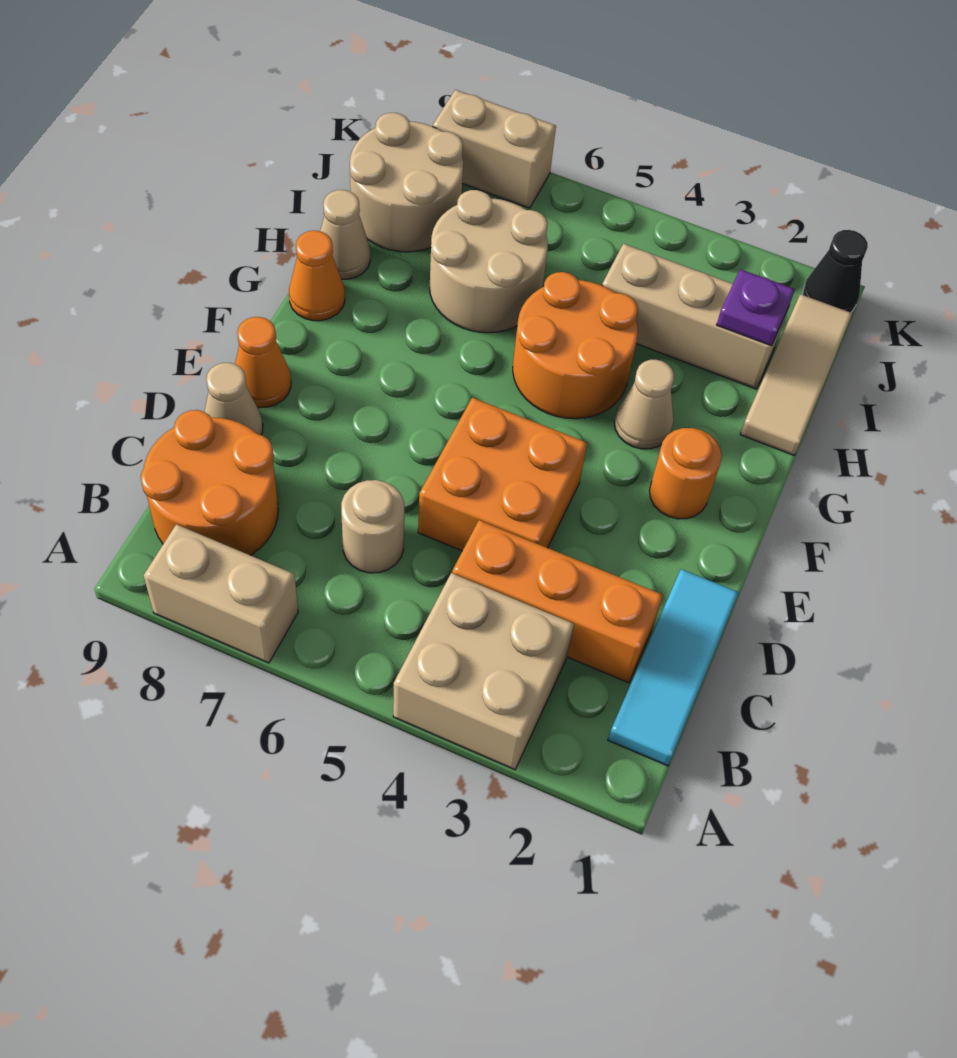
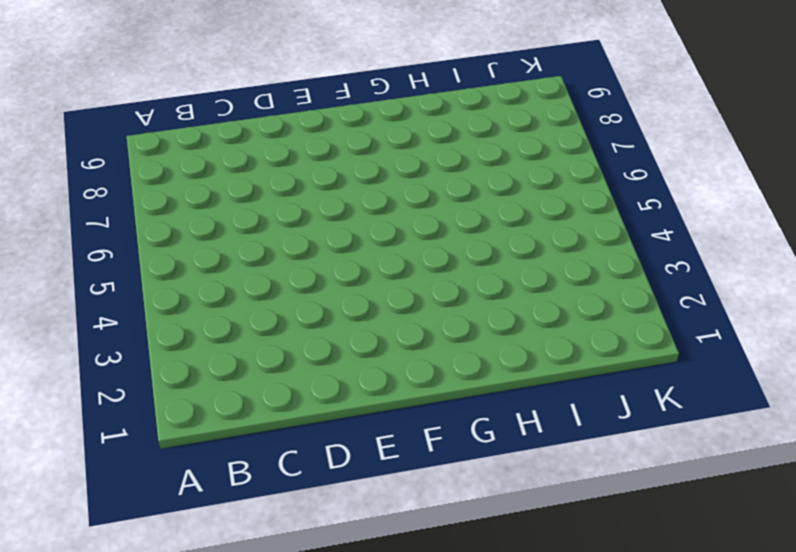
none -> tan 2x2 brick [393,573,574,770]
none -> tan 1x2 brick [144,524,298,663]
none -> cyan 1x3 tile [608,569,739,766]

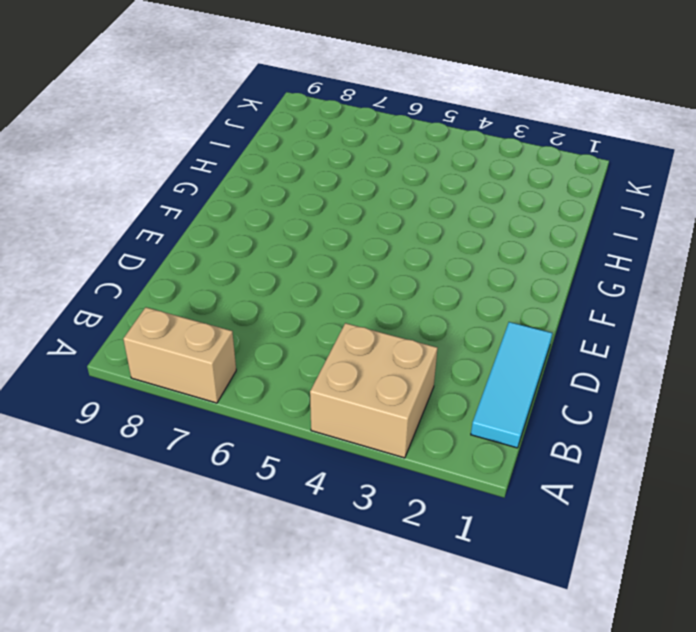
none -> orange 2x2 round brick [141,410,278,555]
none -> orange 1x3 brick [452,520,663,683]
none -> tan 1x1 round brick [341,480,404,573]

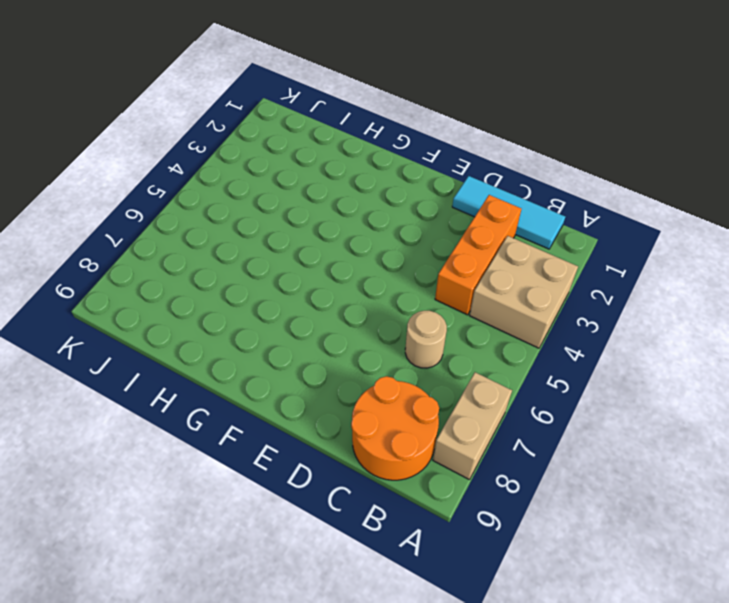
none -> orange 2x2 brick [418,398,587,551]
none -> tan 1x1 cone [205,363,263,435]
none -> orange 1x1 cone [235,317,291,408]

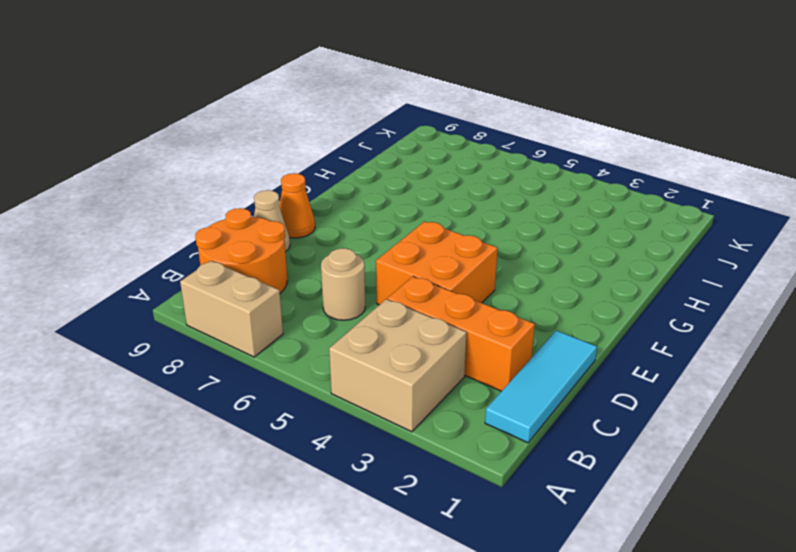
none -> orange 1x1 round brick [649,428,722,519]
none -> tan 1x1 cone [614,360,674,449]
none -> orange 2x2 round brick [513,272,638,419]

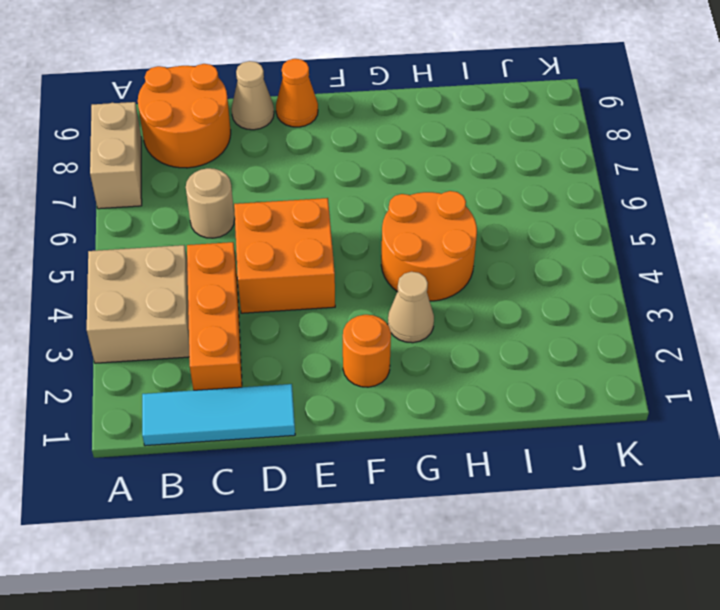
none -> orange 1x1 cone [289,231,345,321]
none -> tan 1x3 tile [740,294,853,456]
none -> tan 2x2 round brick [430,190,548,333]

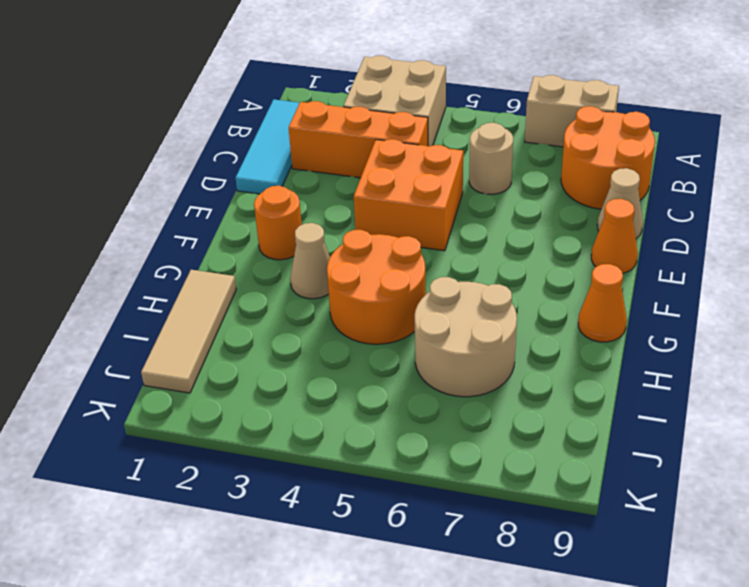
none -> tan 1x1 cone [320,190,370,279]
none -> tan 1x3 brick [602,244,788,389]
none -> tan 2x2 round brick [350,113,463,252]

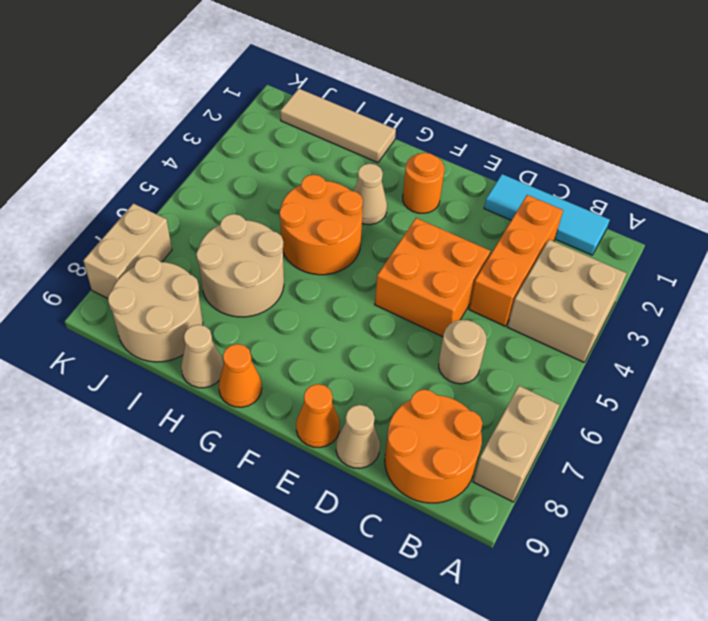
none -> tan 1x3 brick [602,244,788,389]
none -> black 1x1 cone [803,230,868,313]
none -> purple 1x1 plate [717,269,795,346]

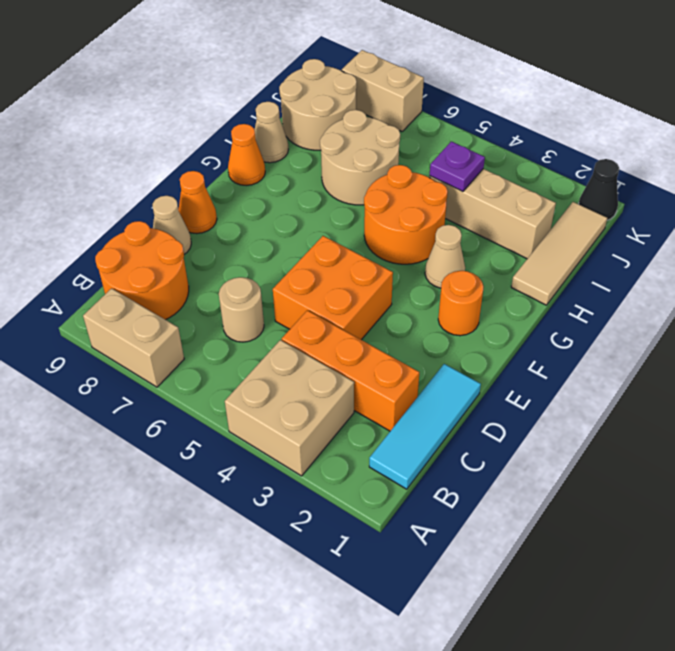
purple 1x1 plate [430,141,485,192] -> purple 1x1 plate moved to [717,269,795,346]

